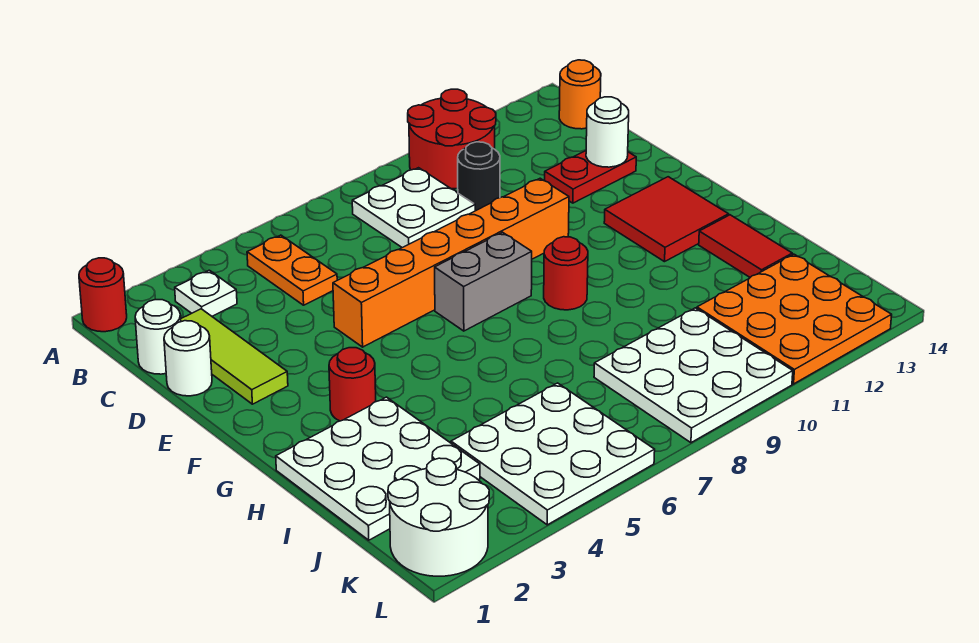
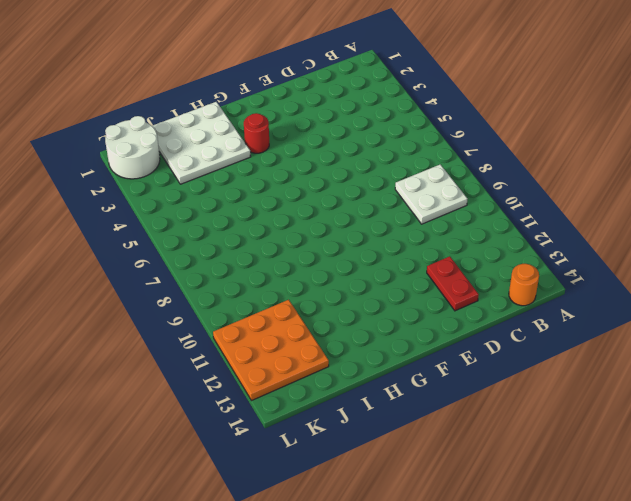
none -> red 1x1 round brick [79,258,127,332]
none -> red 2x2 round brick [408,89,496,189]
none -> white 1x1 plate [175,270,237,316]

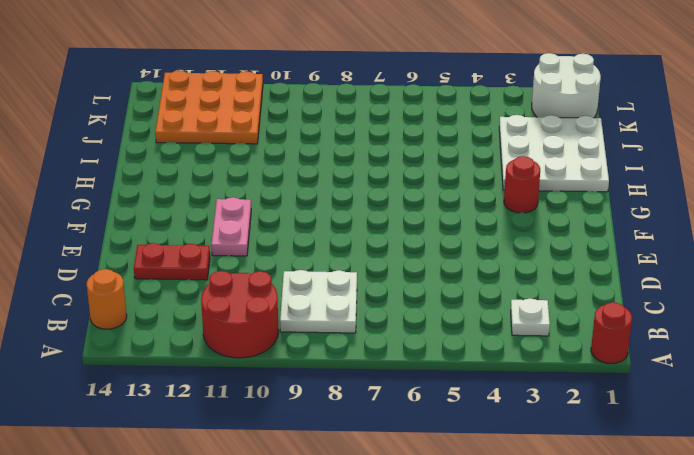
pink 1x2 plate [211,197,251,256] -> none
none -> orange 1x2 plate [247,235,337,305]
none -> white 1x1 round brick [135,299,181,374]
none -> lime 1x3 tile [181,309,288,404]

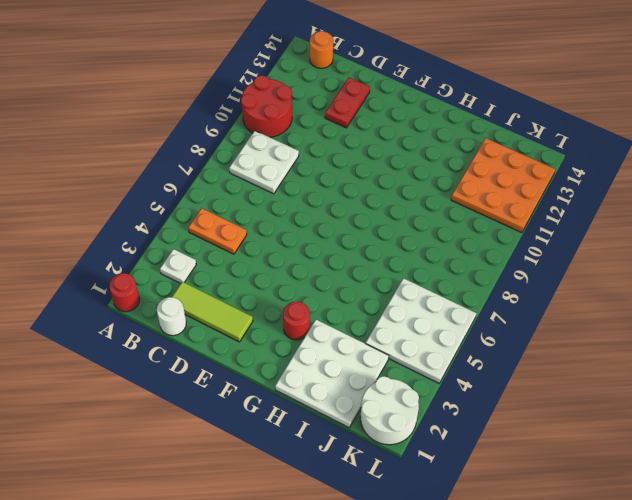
none -> black 1x1 round brick [458,142,500,211]
none -> white 1x1 round brick [164,321,212,396]
none -> orange 1x6 brick [333,178,569,347]

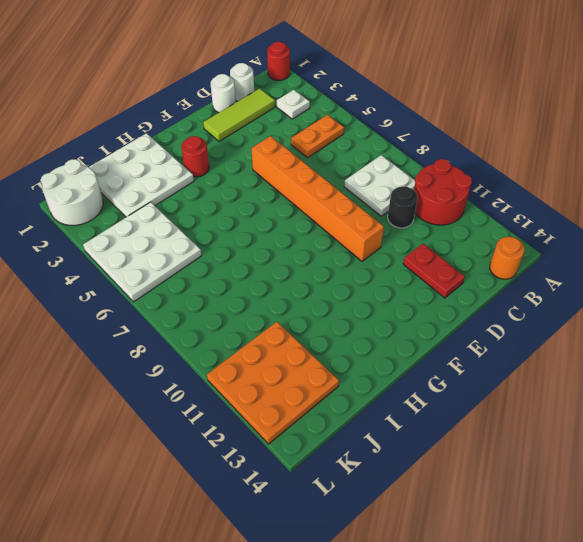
none -> grey 1x2 brick [435,232,532,331]
none -> red 2x2 tile [604,177,729,262]
none -> red 1x1 round brick [544,237,588,310]

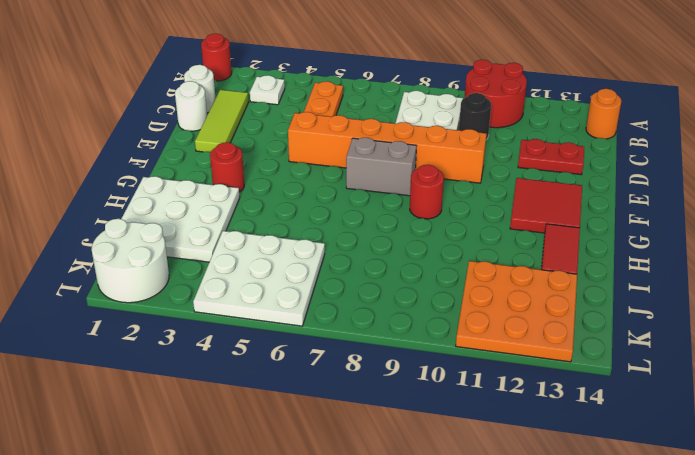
none -> white 3x3 plate [594,308,793,443]
none -> white 1x1 round brick [586,97,629,167]

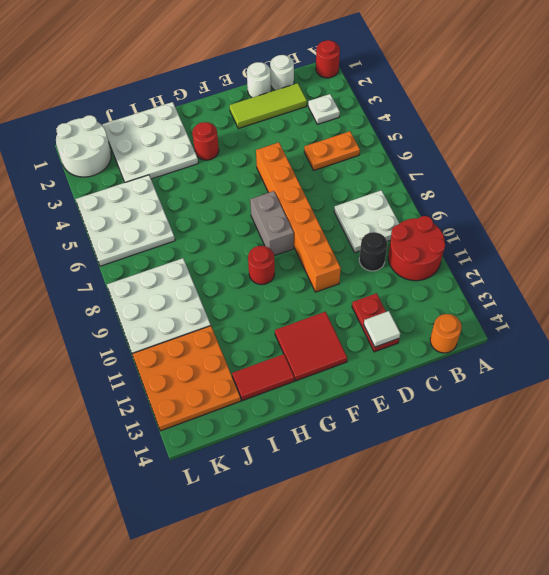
white 1x1 tile [364,311,400,347] -> white 1x1 round brick [586,97,629,167]

